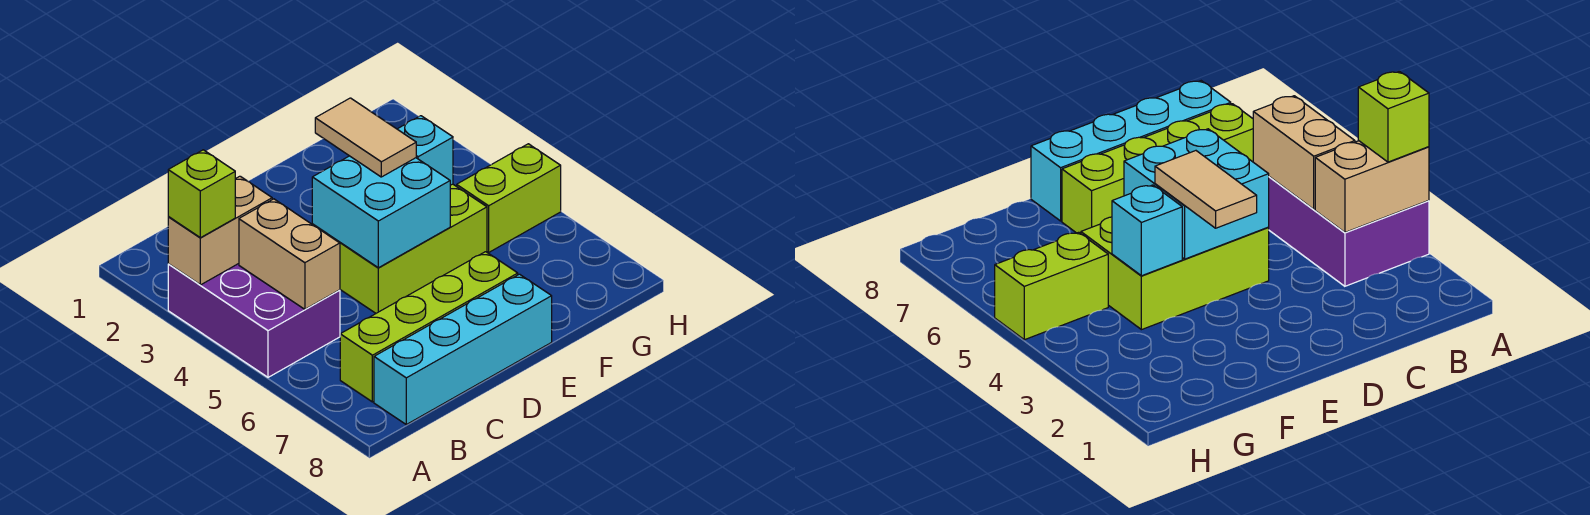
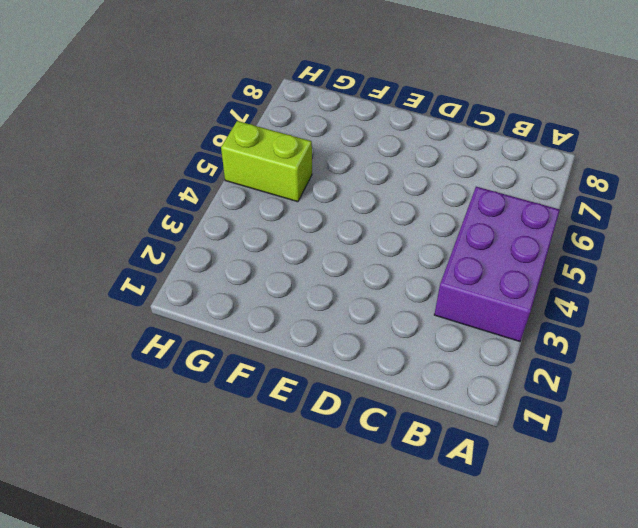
none -> lime 1x4 brick [340,252,518,402]
none -> cyan 1x4 brick [374,274,552,424]

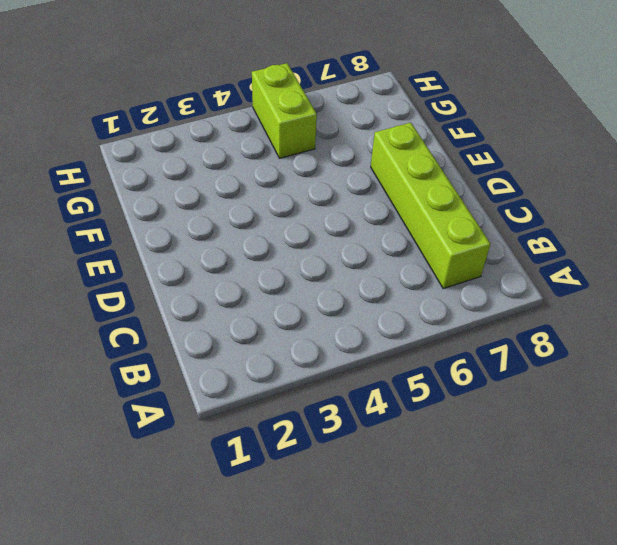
none -> purple 2x3 brick [168,264,340,377]
none -> cyan 1x4 brick [374,274,552,424]

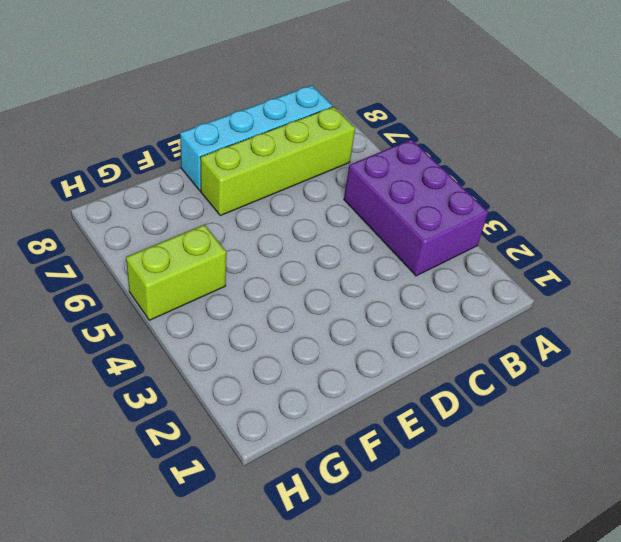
none -> lime 2x3 brick [312,184,487,313]
none -> tan 1x2 brick [168,176,272,285]

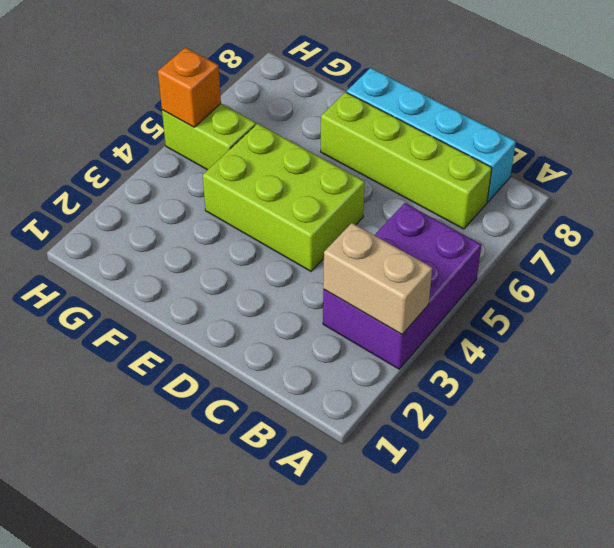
orange 1x1 brick [158,48,221,127] -> none
none -> tan 1x2 brick [239,199,340,309]
none -> cyan 2x2 brick [312,156,450,268]

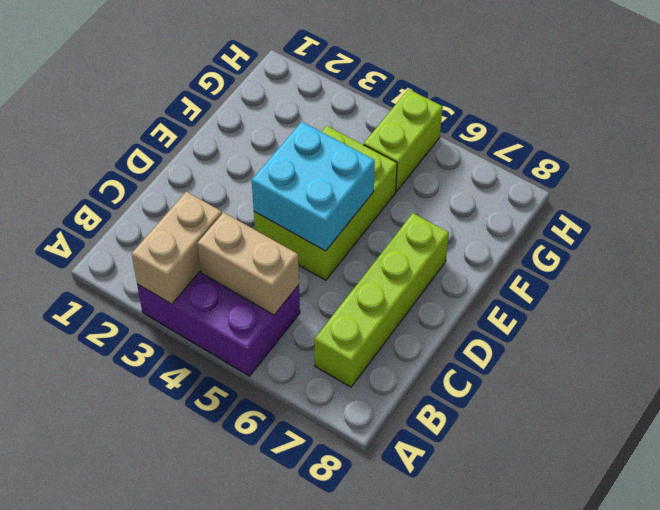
none -> cyan 1x4 brick [374,274,552,424]
none -> cyan 1x1 brick [398,116,453,185]

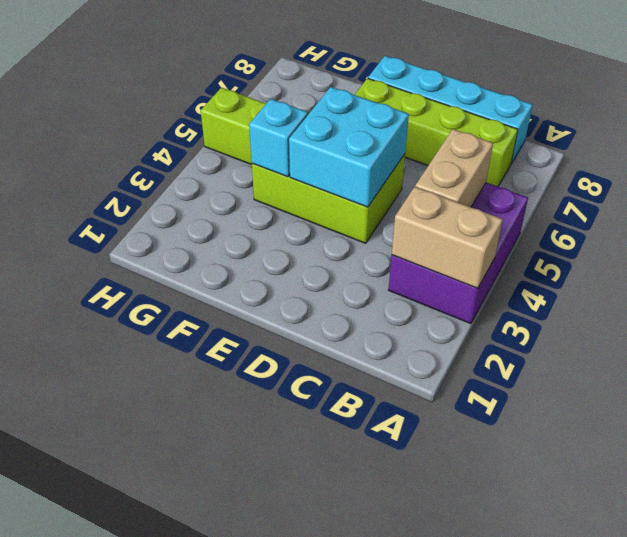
none -> lime 1x1 brick [168,150,235,238]
none -> tan 1x2 tile [315,98,416,177]

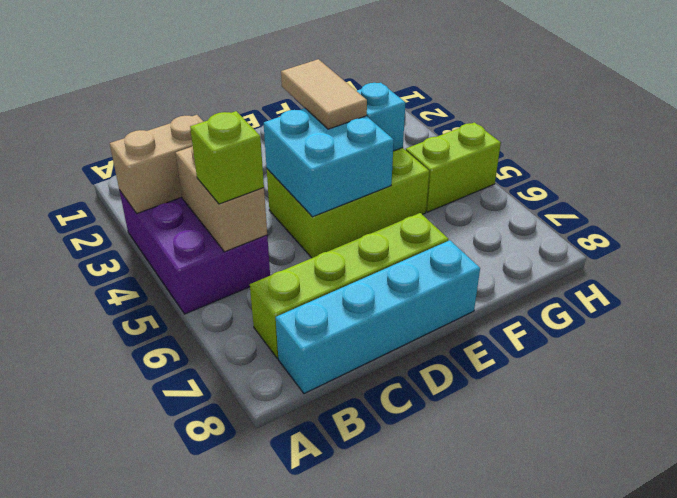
lime 1x1 brick [190,111,264,204] -> lime 1x1 brick moved to [168,150,235,238]

